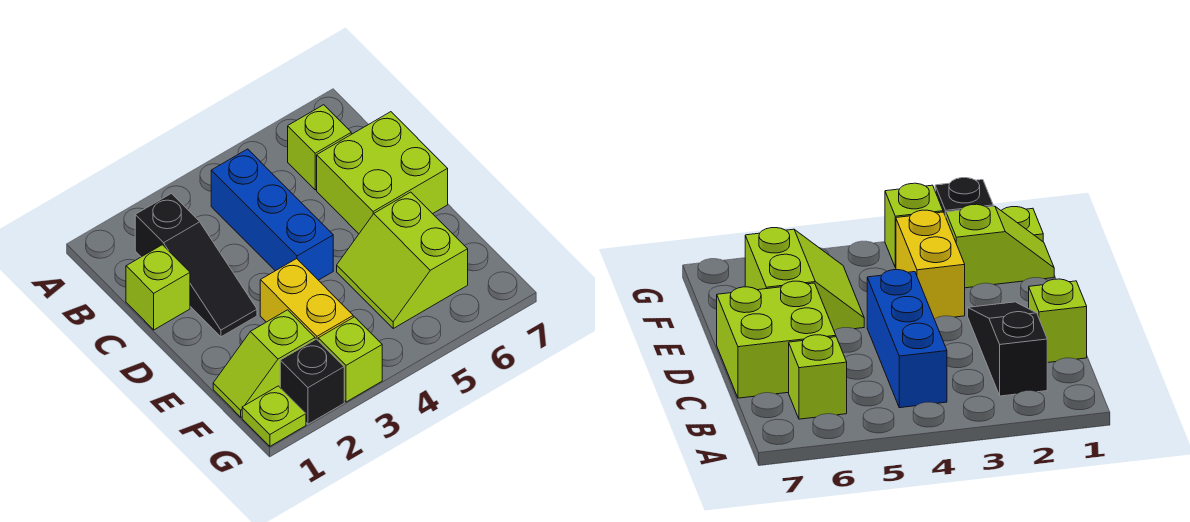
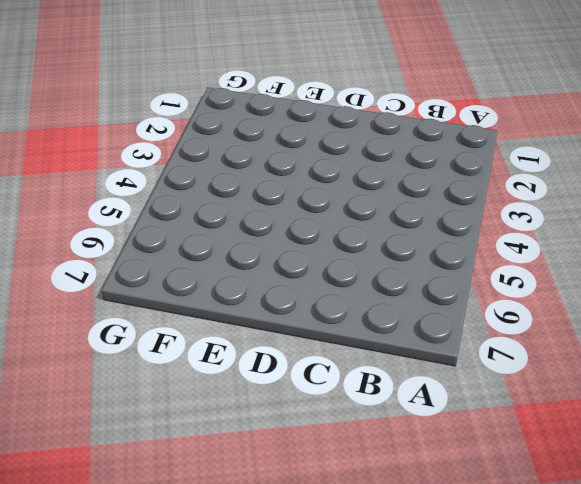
none -> black 1x3 slope [135,194,257,337]
none -> blue 1x3 brick [211,149,333,280]

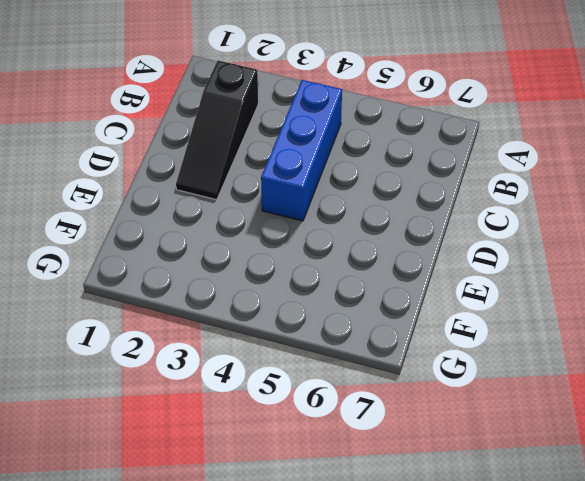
none -> lime 1x1 brick [288,105,351,190]
none -> lime 1x1 brick [126,245,190,330]

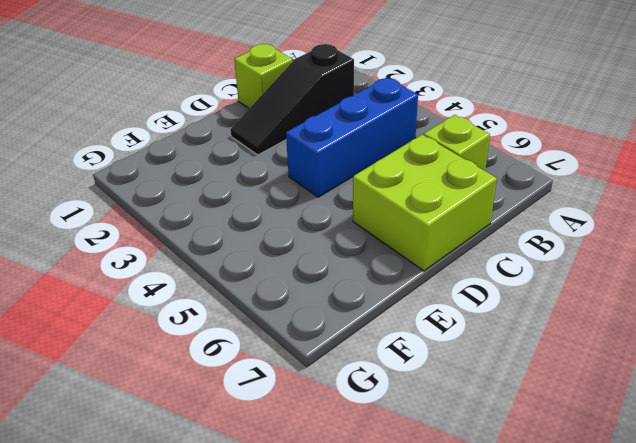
none -> yellow 1x2 brick [260,259,353,340]
none -> lime 2x2 slope [337,192,468,328]

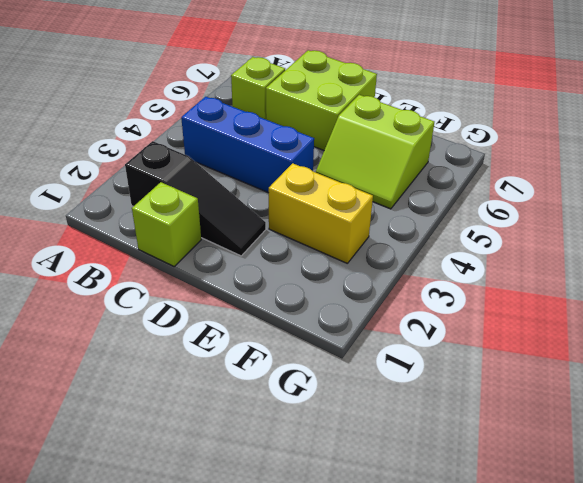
none -> lime 1x2 slope [213,310,315,417]
none -> lime 1x1 plate [242,386,306,446]

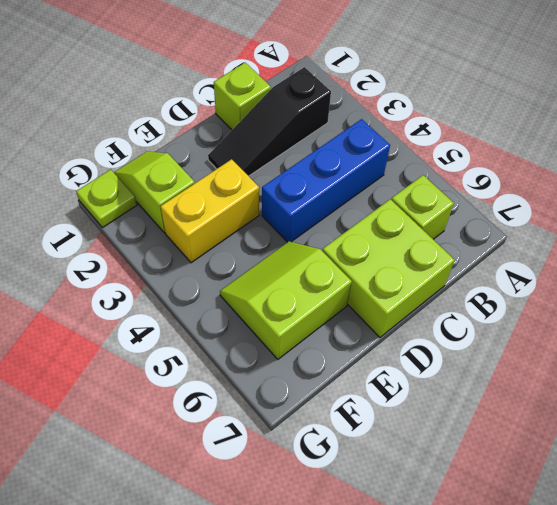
none -> black 1x1 brick [280,339,344,424]
none -> lime 1x1 brick [318,317,382,402]

